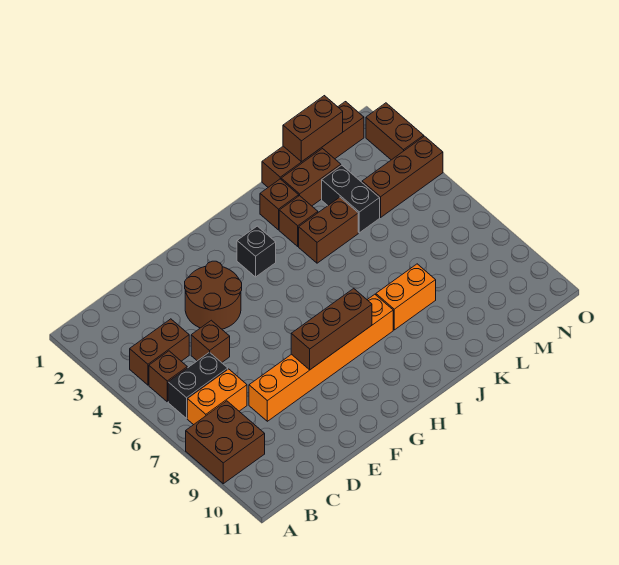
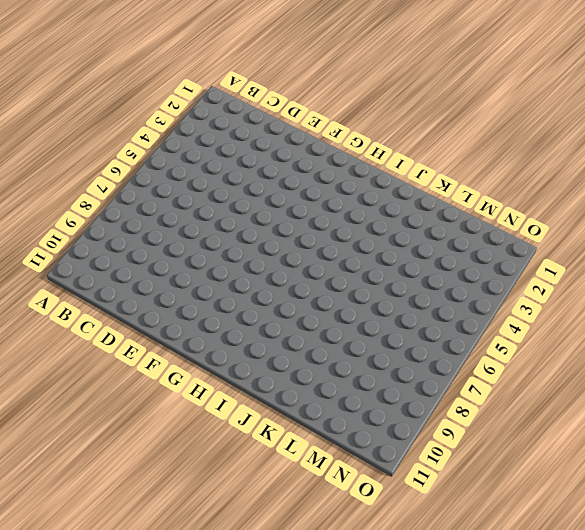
none -> brown 2x2 brick [186,401,265,484]
none -> brown 1x2 brick [130,319,189,385]
none -> brown 1x1 brick [149,351,187,402]

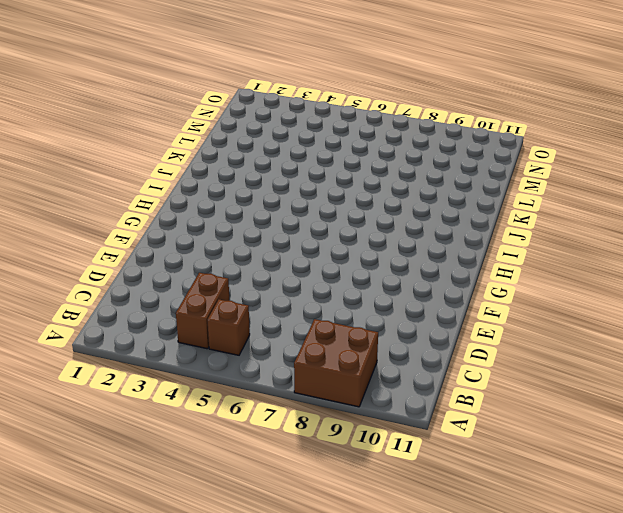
none -> black 1x2 brick [168,352,228,418]
none -> orange 1x2 brick [187,369,247,425]
none -> brown 1x1 brick [191,320,230,363]

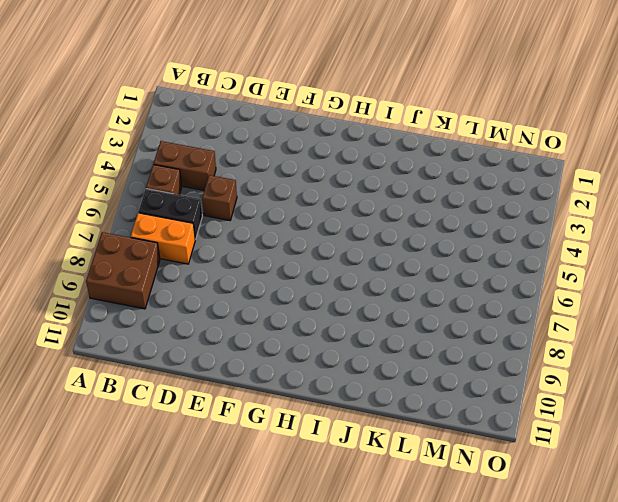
none -> orange 1x6 brick [249,294,393,421]
none -> brown 2x2 round brick [185,261,242,329]
none -> black 1x1 brick [237,226,276,277]

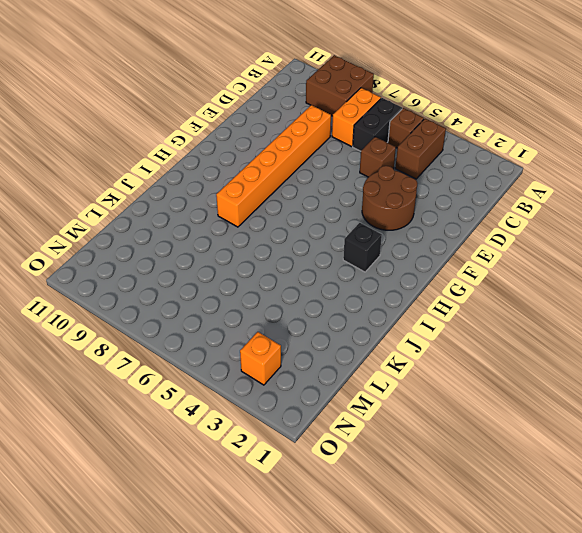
orange 1x1 brick [240,332,281,385] -> none
none -> brown 1x1 brick [260,179,299,230]
none -> brown 1x1 brick [279,196,318,246]
none -> brown 1x2 brick [299,197,358,263]

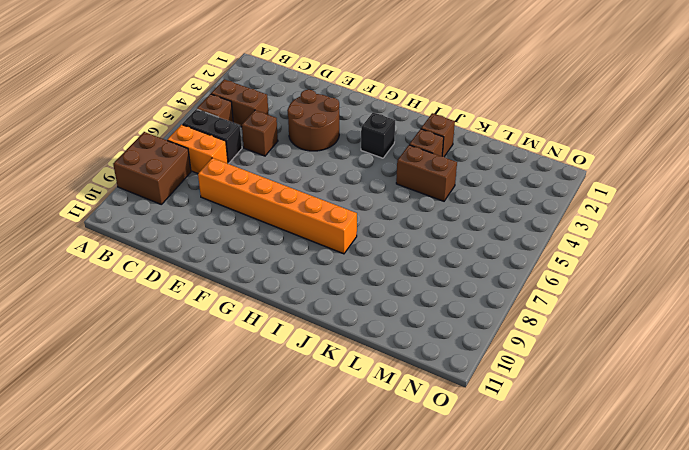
none -> orange 1x2 brick [376,264,436,330]
none -> brown 1x4 brick [262,102,364,187]
none -> brown 1x2 brick [281,149,341,206]

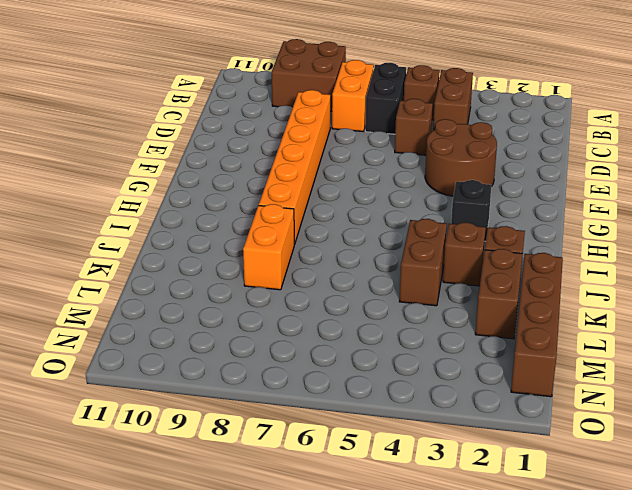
none -> black 1x2 brick [322,165,380,233]
none -> brown 1x3 brick [362,136,443,217]
none -> brown 1x2 brick [366,103,424,160]

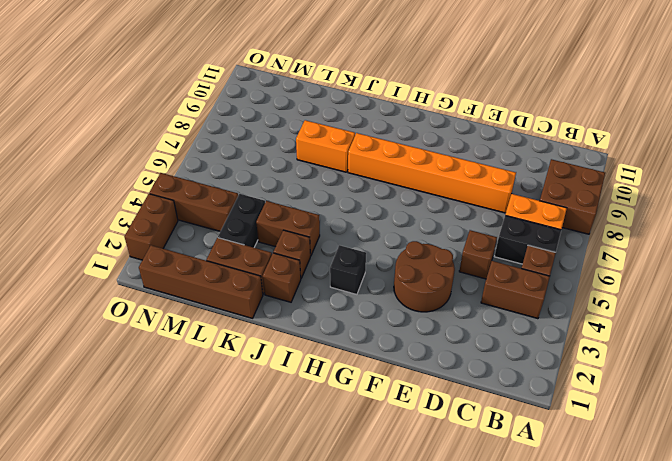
none -> brown 1x3 brick [291,288,372,370]
none -> brown 1x2 brick [283,96,343,162]

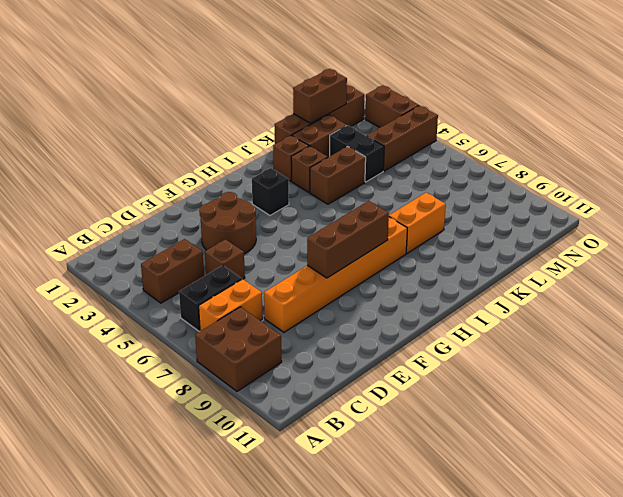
none -> brown 1x1 brick [149,351,187,402]

